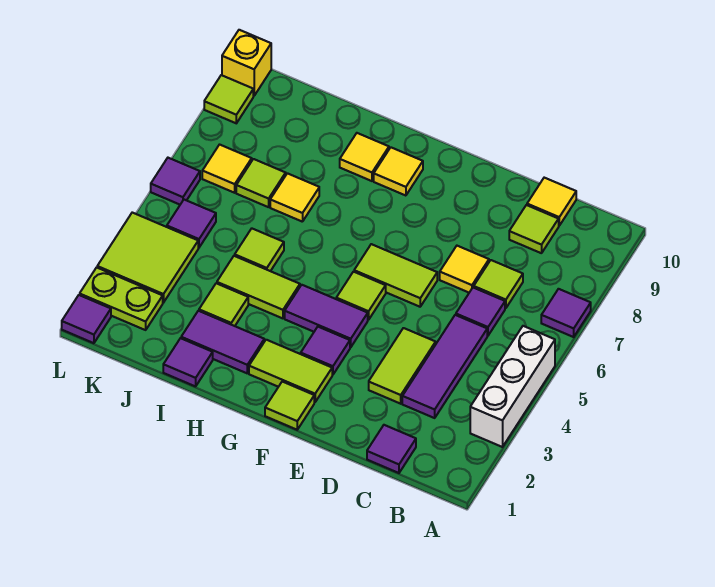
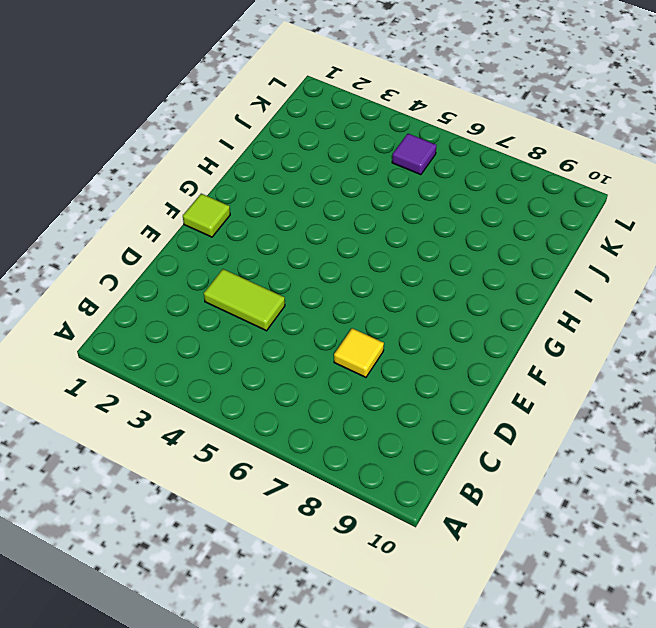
none -> white 1x3 brick [470,326,555,447]
none -> purple 1x1 tile [541,289,591,337]
none -> purple 1x1 tile [367,425,416,473]
none -> purple 1x3 tile [402,315,487,418]

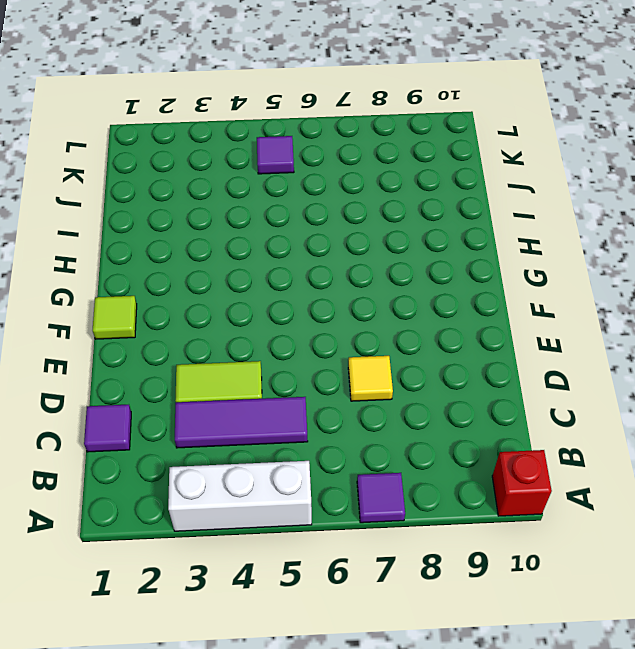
red 1x1 brick [492,450,552,516] -> none
none -> purple 1x1 tile [456,287,505,336]
none -> lime 1x1 tile [474,260,523,308]
none -> lime 1x1 tile [509,205,559,253]
none -> yellow 1x1 tile [527,178,576,226]

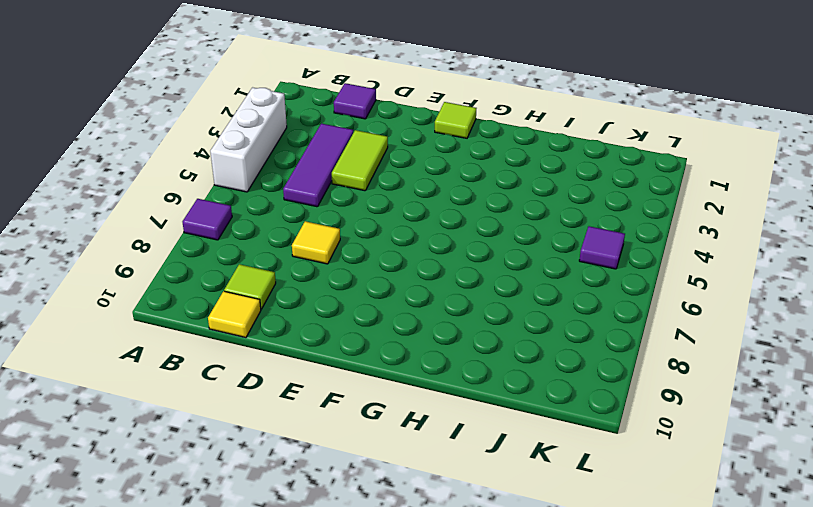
none -> purple 1x1 tile [456,287,505,336]
none -> lime 1x1 tile [474,260,523,308]
none -> lime 1x2 tile [354,244,437,307]
none -> lime 1x2 tile [249,340,332,402]

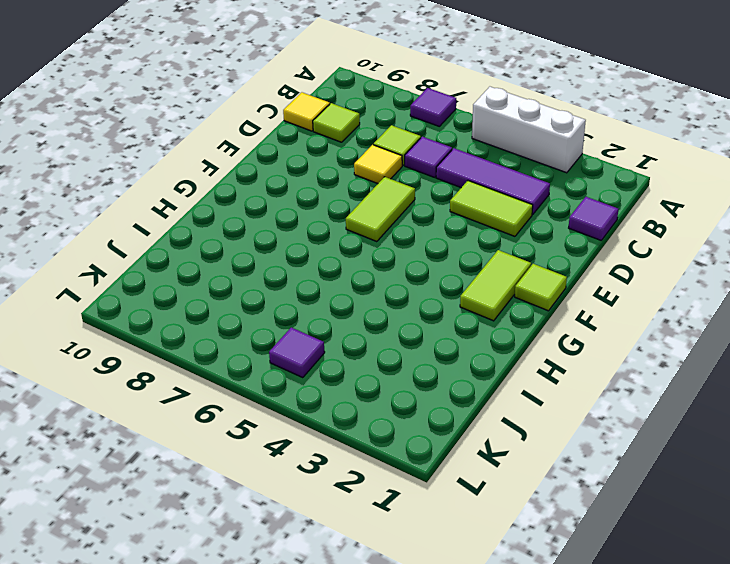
none -> purple 1x1 tile [301,327,350,375]
none -> purple 1x2 tile [285,285,368,347]
none -> lime 1x1 tile [336,272,386,320]
none -> yellow 1x1 tile [374,148,423,196]

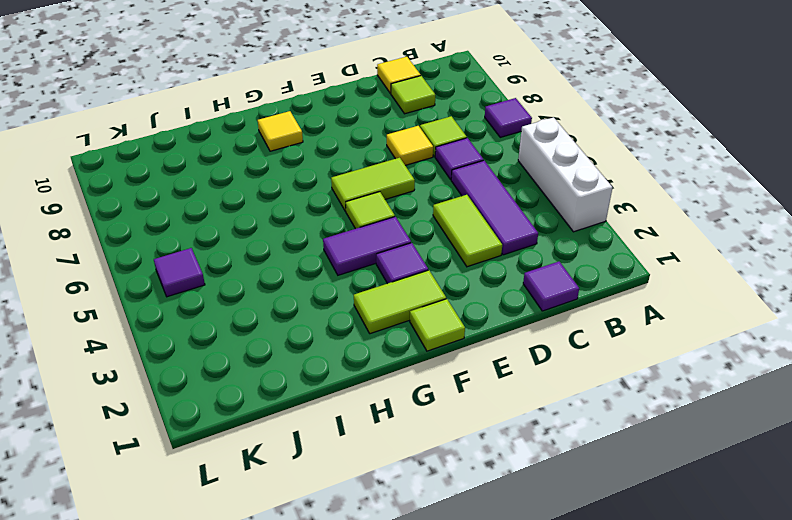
none -> purple 1x2 tile [181,311,264,373]
none -> lime 1x2 tile [217,256,300,318]
none -> yellow 1x1 tile [340,133,389,181]
none -> purple 1x1 tile [163,338,213,386]

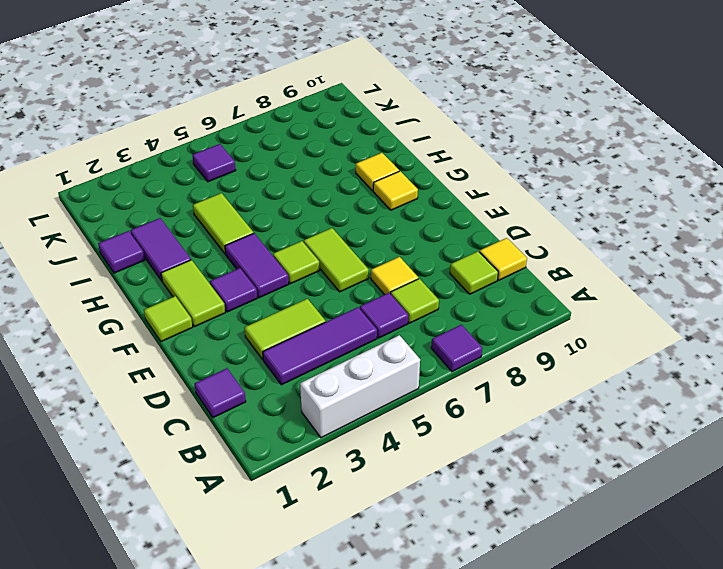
none -> lime 1x1 tile [199,283,248,326]
none -> lime 1x1 tile [235,229,284,271]
none -> yellow 1x1 tile [270,173,319,222]
none -> lime 1x1 tile [236,159,286,207]

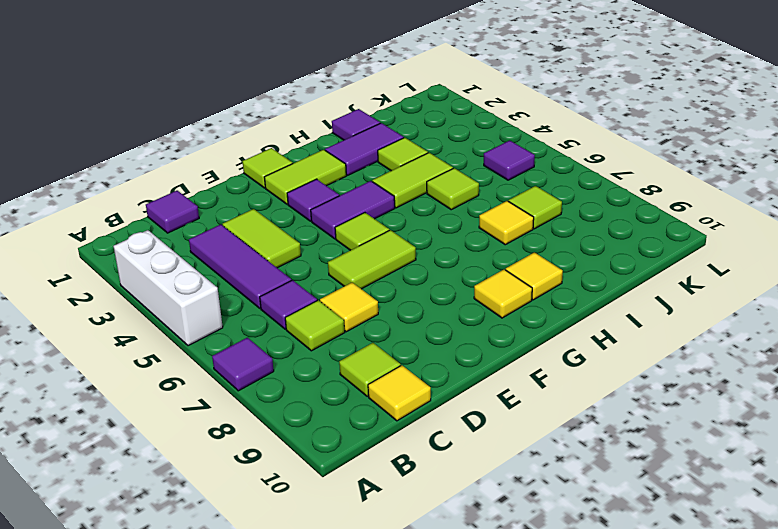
none -> lime 1x2 plate [80,267,163,330]
none -> lime 2x2 tile [97,213,198,303]
none -> yellow 1x1 tile [202,145,252,193]
none -> purple 1x1 tile [62,295,111,343]

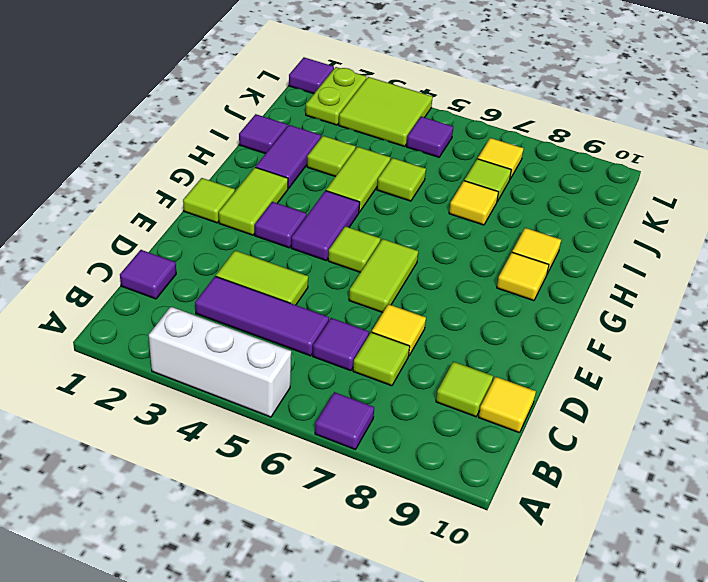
none -> purple 1x1 tile [151,158,200,205]
none -> lime 1x1 tile [204,75,253,123]
none -> yellow 1x1 brick [222,30,271,96]

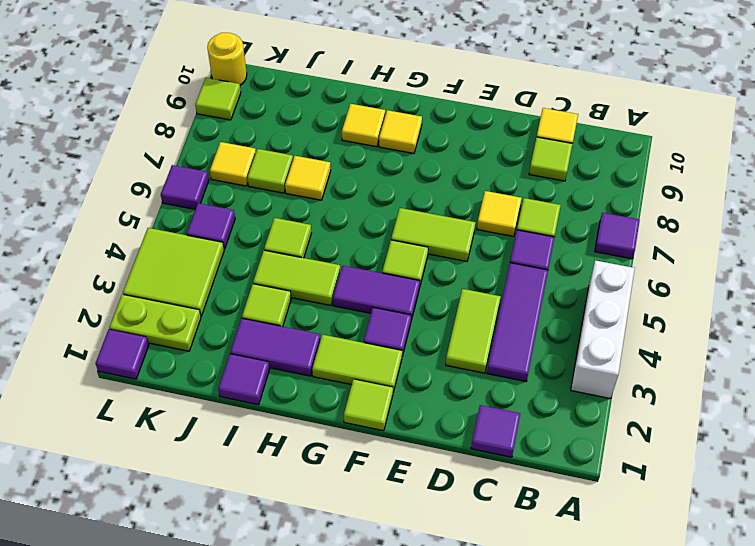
yellow 1x1 round brick [207,33,247,85] -> yellow 1x1 brick [222,30,271,96]

